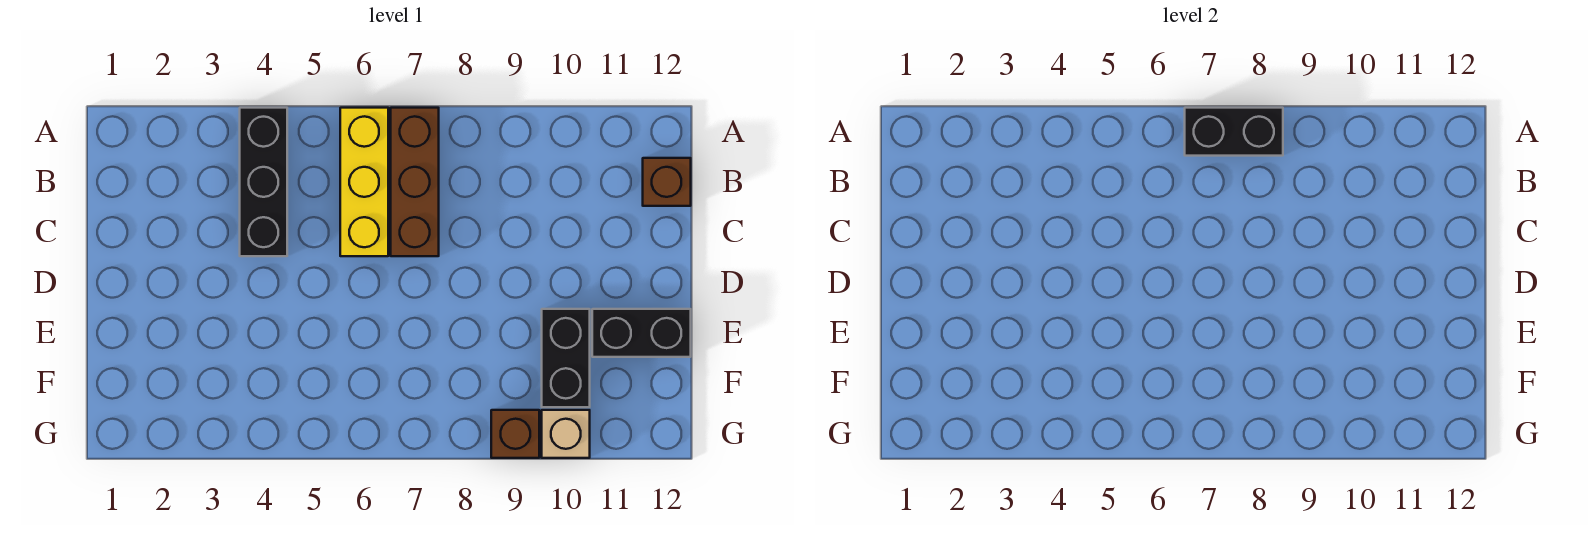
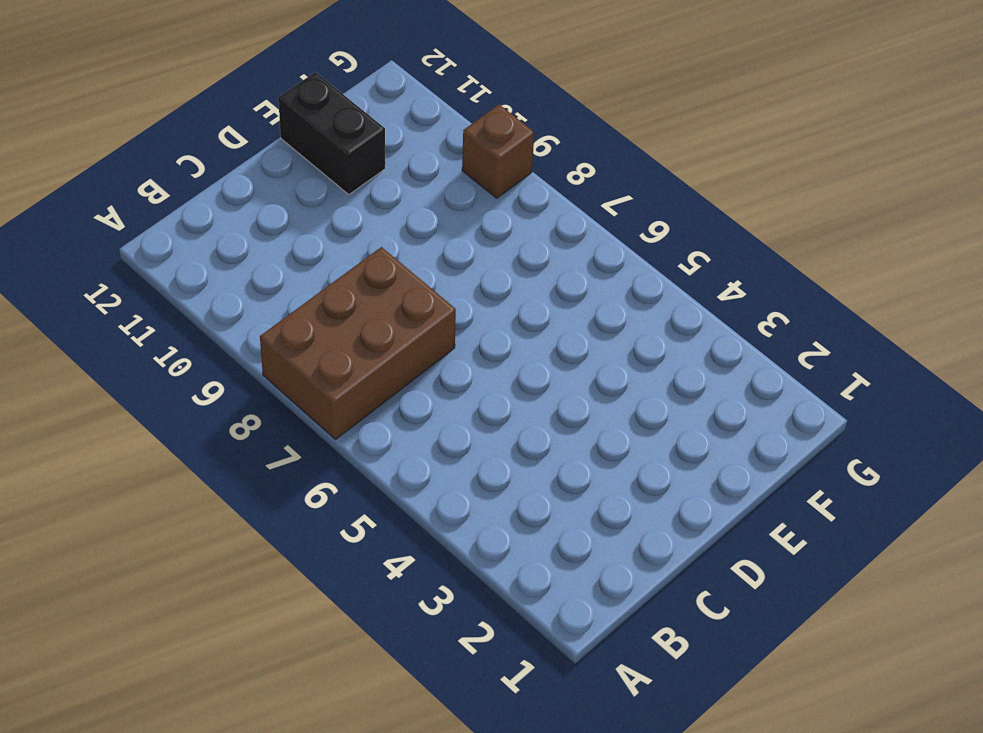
brown 2x3 brick [260,247,456,439] -> brown 1x3 brick [391,108,439,256]
none -> black 1x3 brick [240,108,287,256]
none -> yellow 1x3 brick [340,108,388,256]

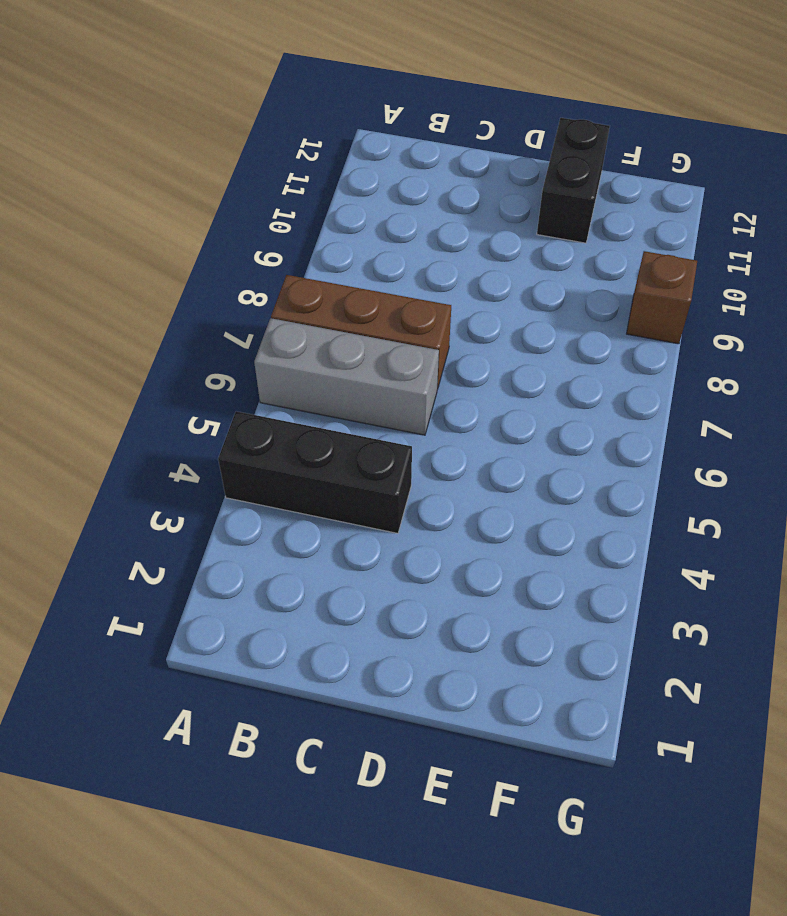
grey 1x3 brick [254,318,439,435] -> yellow 1x3 brick [340,108,388,256]
none -> brown 1x1 brick [643,158,691,206]
none -> black 1x2 brick [542,309,590,407]

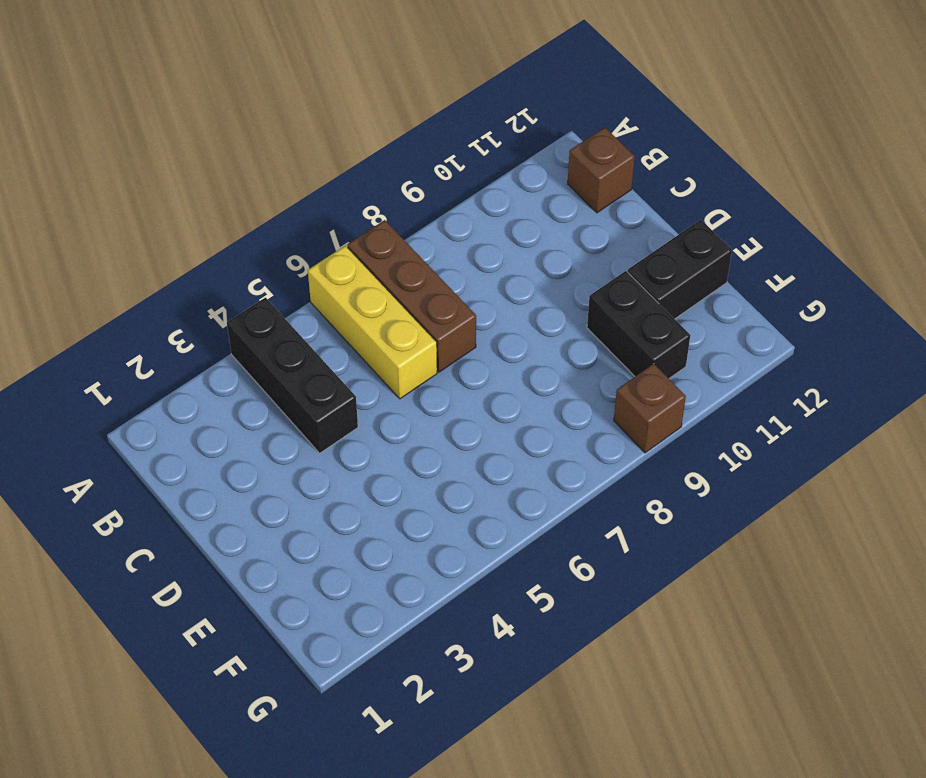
none -> tan 1x1 brick [542,410,590,458]
none -> black 1x2 brick [1185,108,1283,156]

